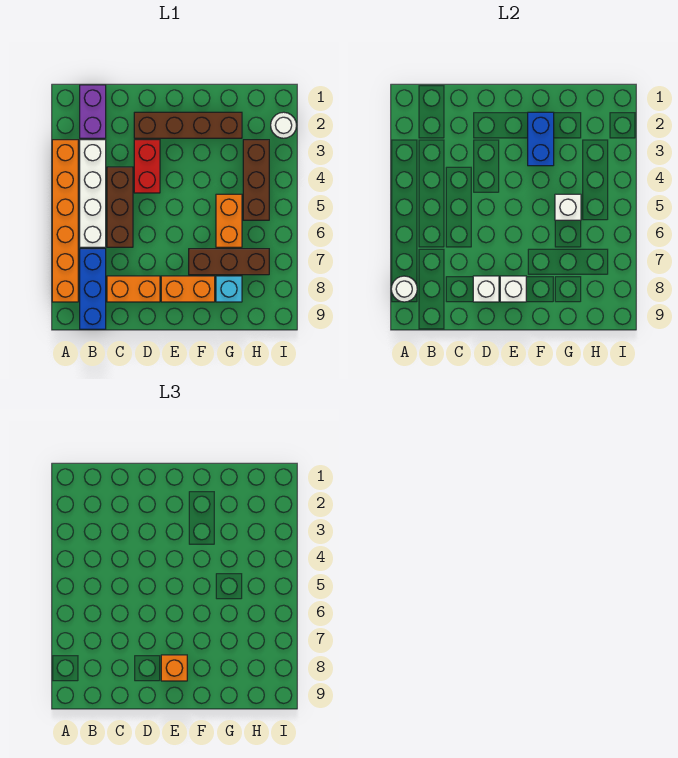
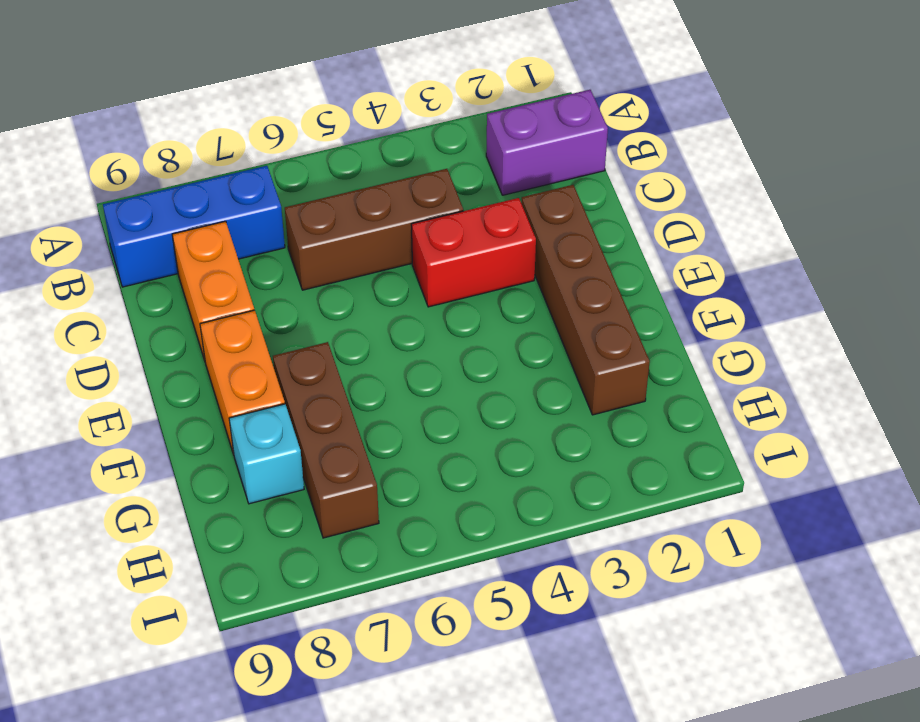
none -> orange 1x6 brick [52,140,78,302]
none -> white 1x4 brick [80,140,106,247]
none -> orange 1x2 brick [216,194,242,247]

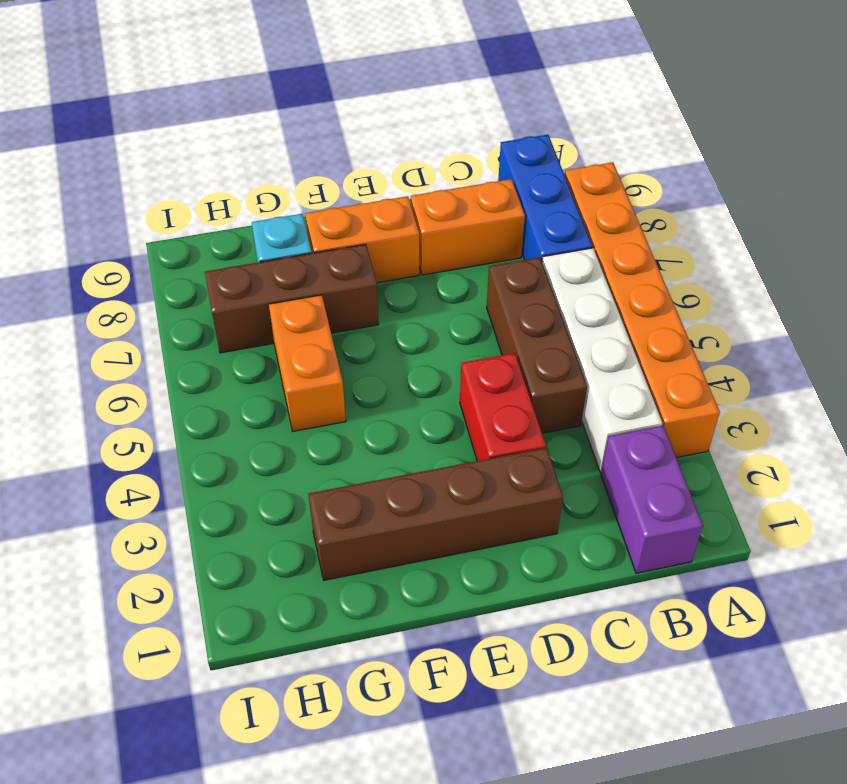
none -> brown 1x3 brick [243,140,269,220]
none -> white 1x1 round brick [271,112,297,138]
none -> white 1x1 round brick [391,276,417,302]

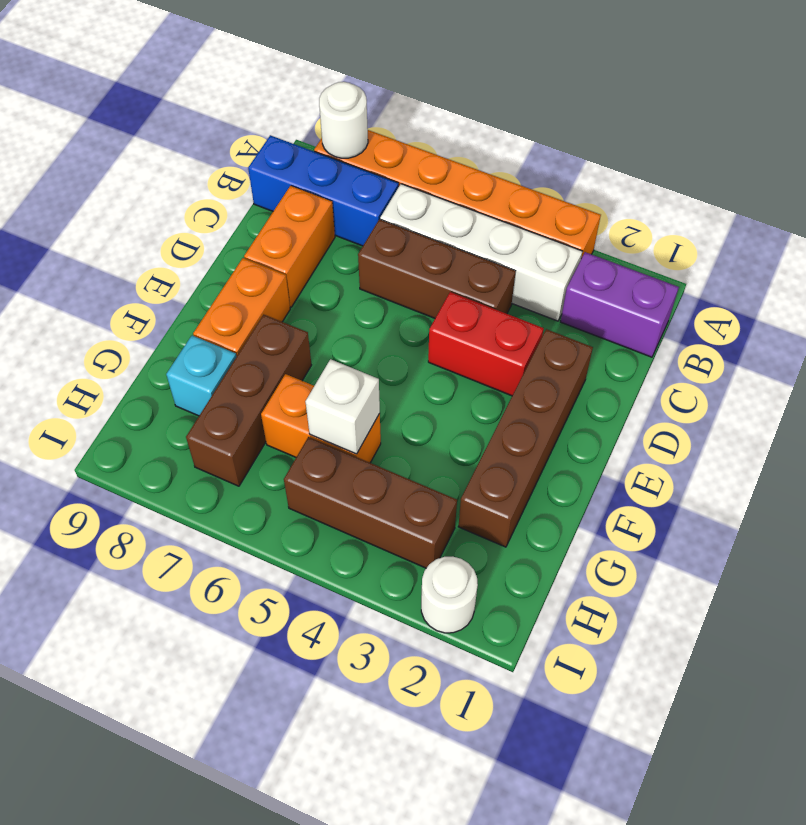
none -> white 1x1 brick [473,276,499,302]
none -> white 1x1 brick [500,276,526,302]
none -> blue 1x2 brick [528,112,554,166]

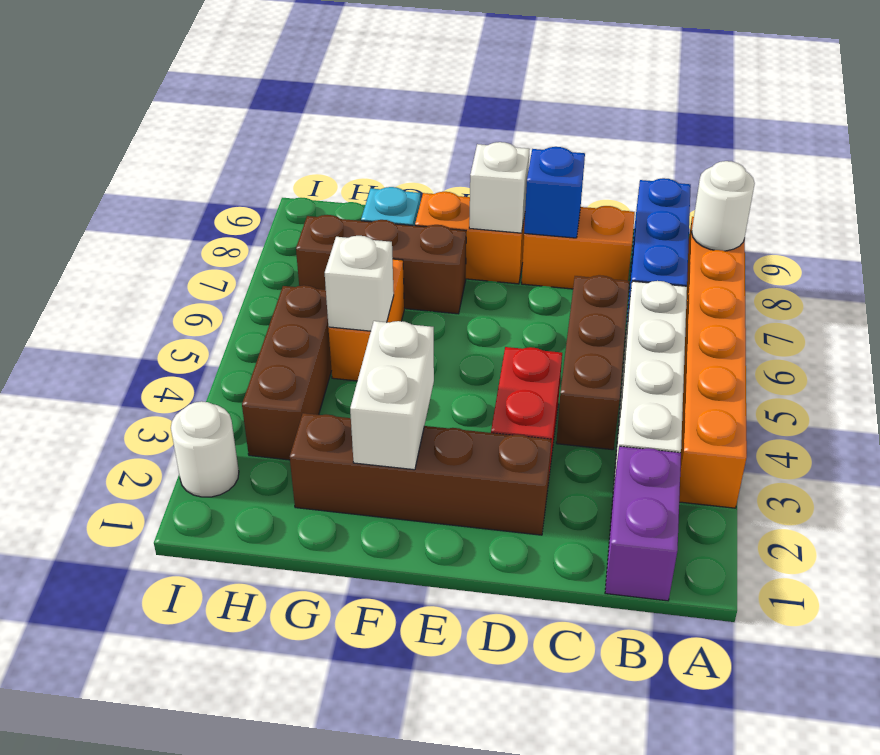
blue 1x1 brick [524,147,585,238] -> white 1x1 brick [473,276,499,302]
white 1x2 brick [350,321,434,470] -> blue 1x2 brick [528,112,554,166]
none -> orange 1x1 brick [161,655,187,681]

